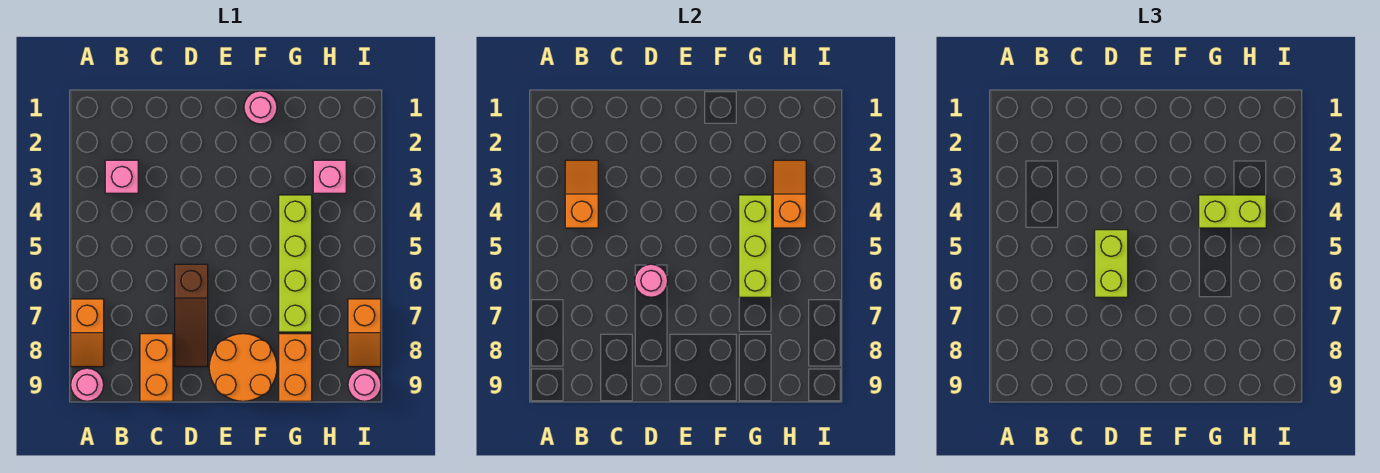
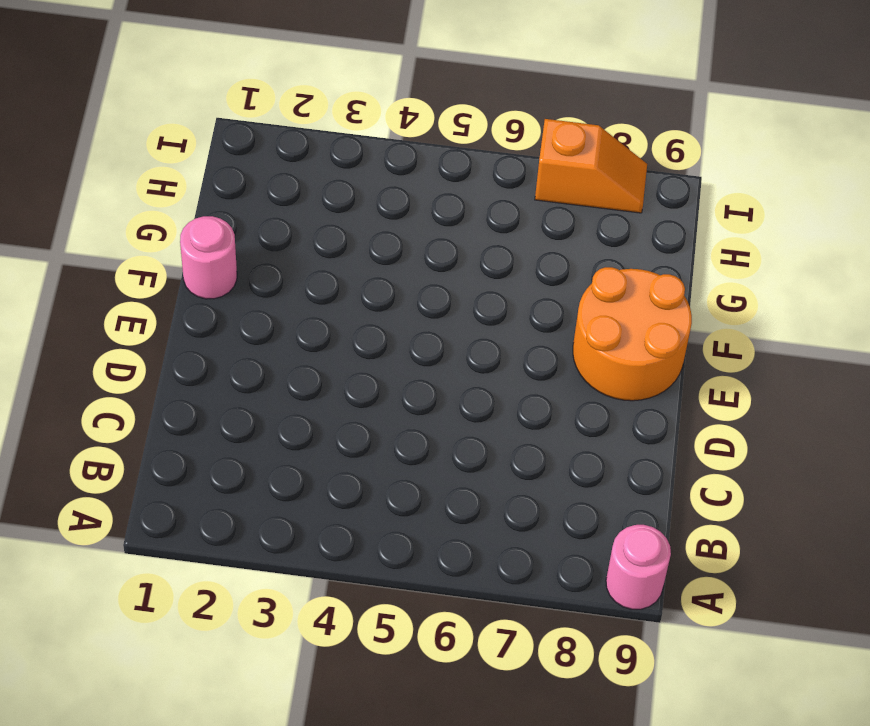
none -> orange 1x2 slope [71,299,104,367]
none -> pink 1x1 brick [105,160,138,193]
none -> orange 1x2 brick [140,334,173,401]

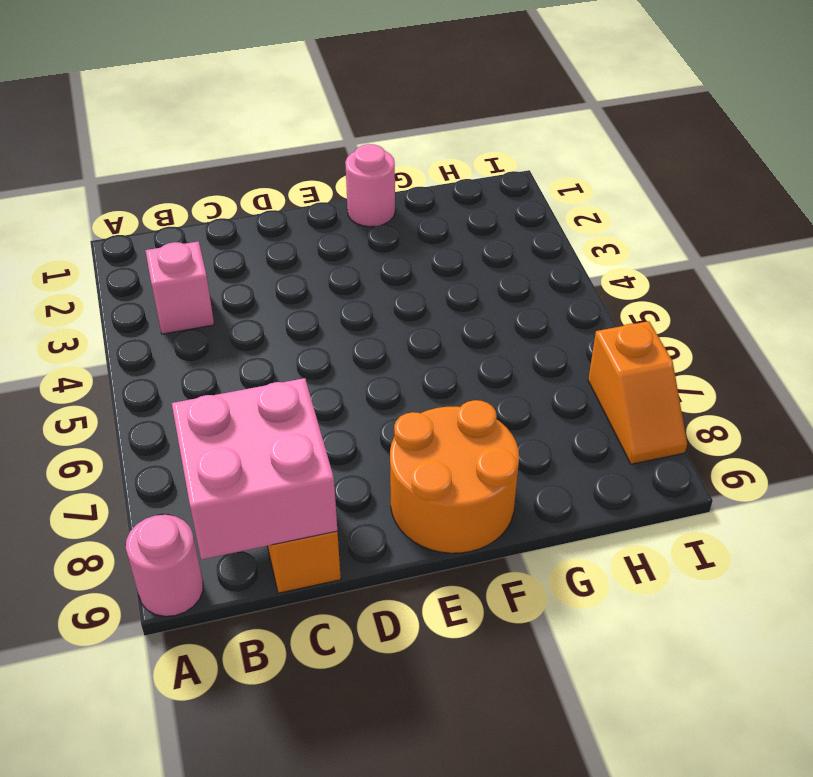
pink 2x2 brick [172,378,337,560] -> none
none -> orange 1x2 slope [71,299,104,367]
none -> brown 1x3 slope [175,264,208,367]
none -> lime 1x4 brick [279,195,312,332]

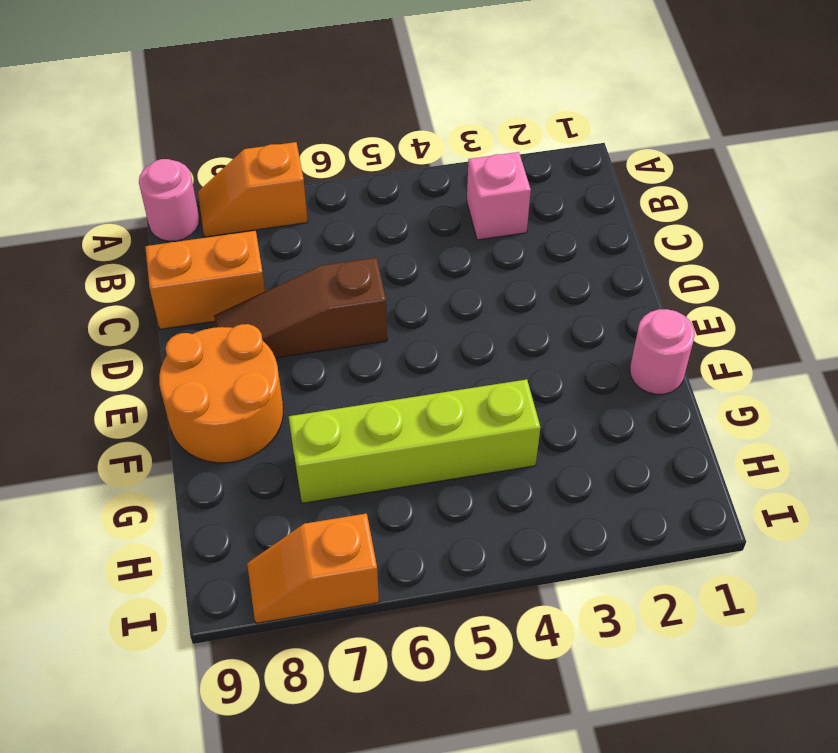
none -> orange 1x2 brick [279,334,312,401]
none -> pink 1x1 brick [313,160,346,193]
none -> pink 1x1 round brick [348,368,381,401]

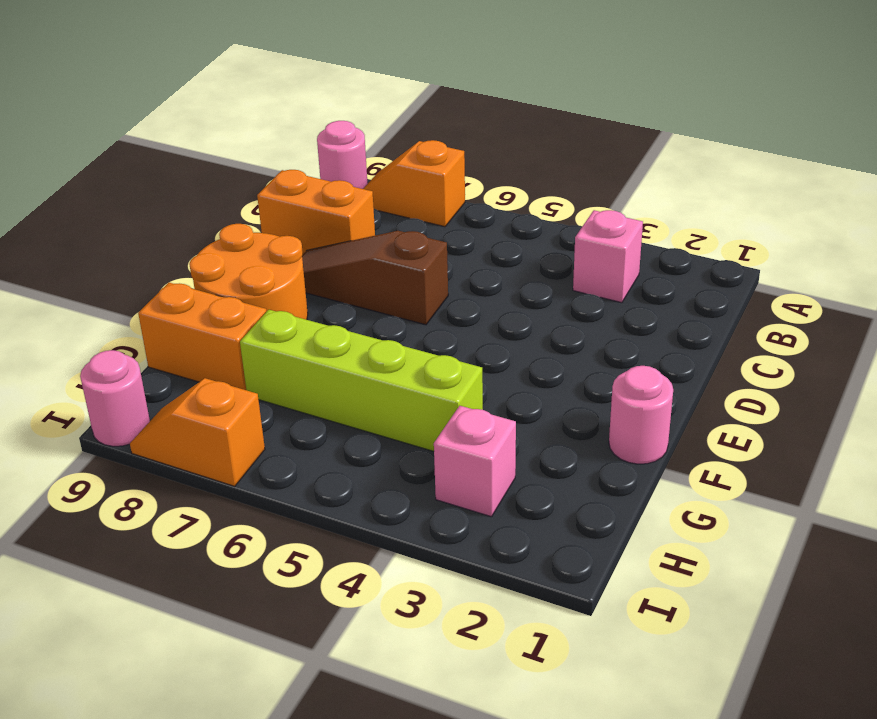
none -> orange 1x2 slope [565,160,598,228]
none -> pink 1x1 round brick [635,264,668,297]
none -> lime 1x3 brick [739,195,772,297]

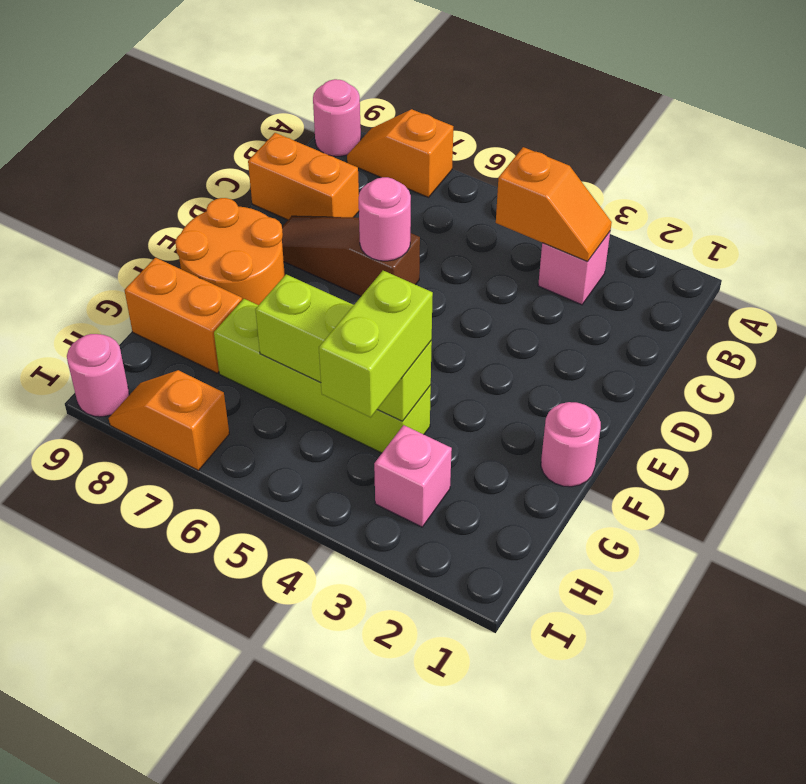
none -> orange 1x2 slope [773,160,806,228]
none -> lime 1x2 brick [1095,230,1128,297]

